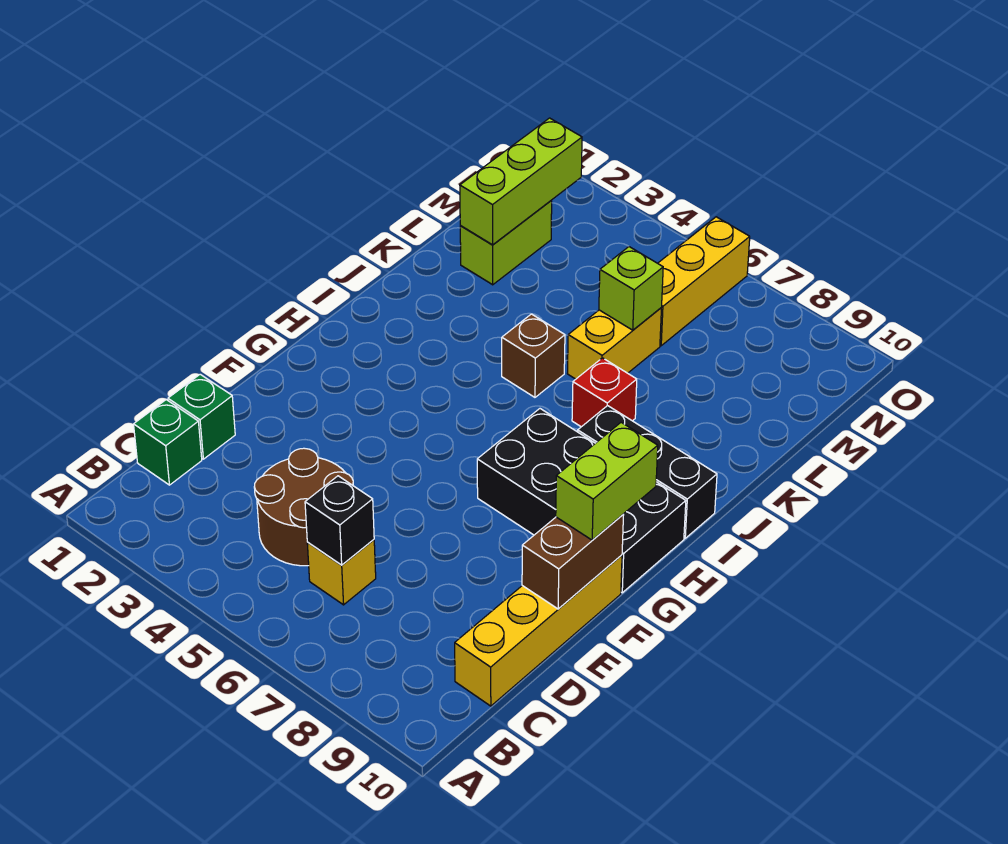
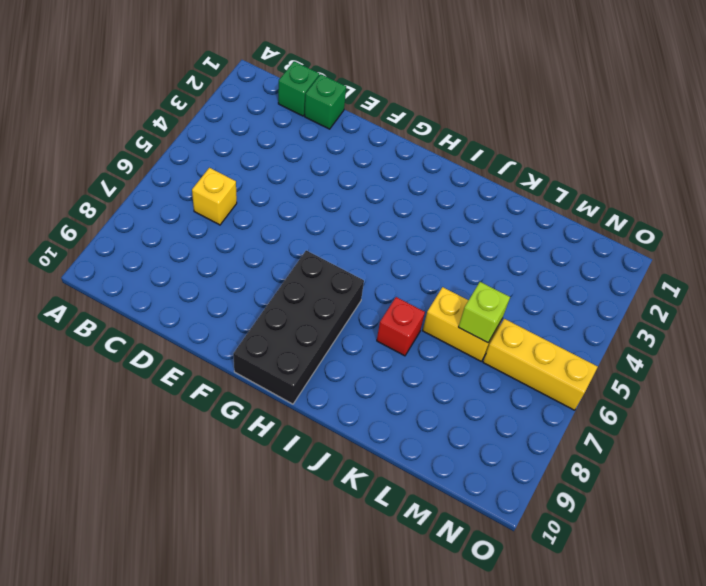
none -> brown 2x2 round brick [254,448,353,566]
none -> yellow 1x4 brick [455,555,622,706]
none -> black 1x3 brick [578,406,717,538]

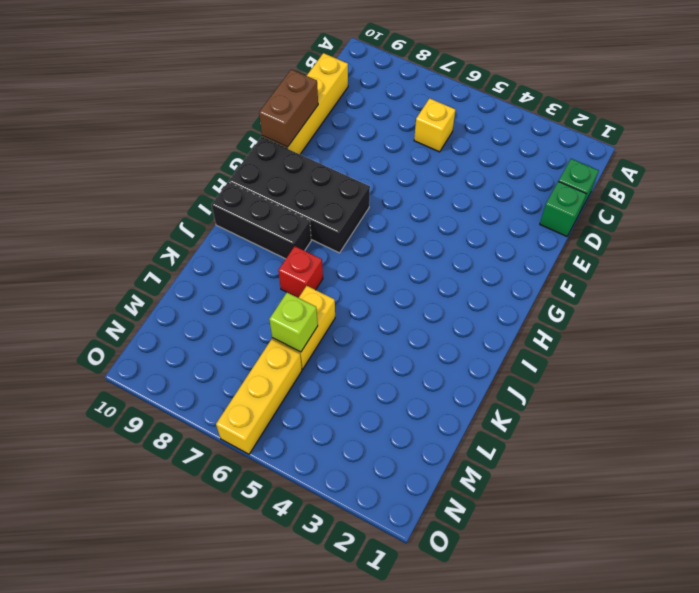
none -> brown 2x2 round brick [254,448,353,566]
none -> brown 1x1 brick [502,314,565,397]
none -> lime 1x2 brick [460,201,552,285]

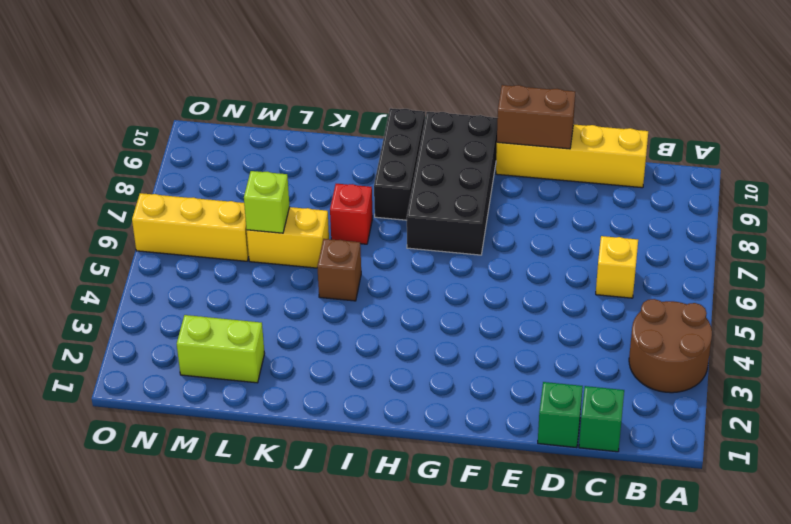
brown 2x2 round brick [629,299,712,393] -> brown 2x2 round brick moved to [254,448,353,566]
none -> black 1x1 brick [305,476,374,565]
none -> lime 1x3 brick [460,118,582,245]
none -> lime 1x2 brick [556,422,658,540]

